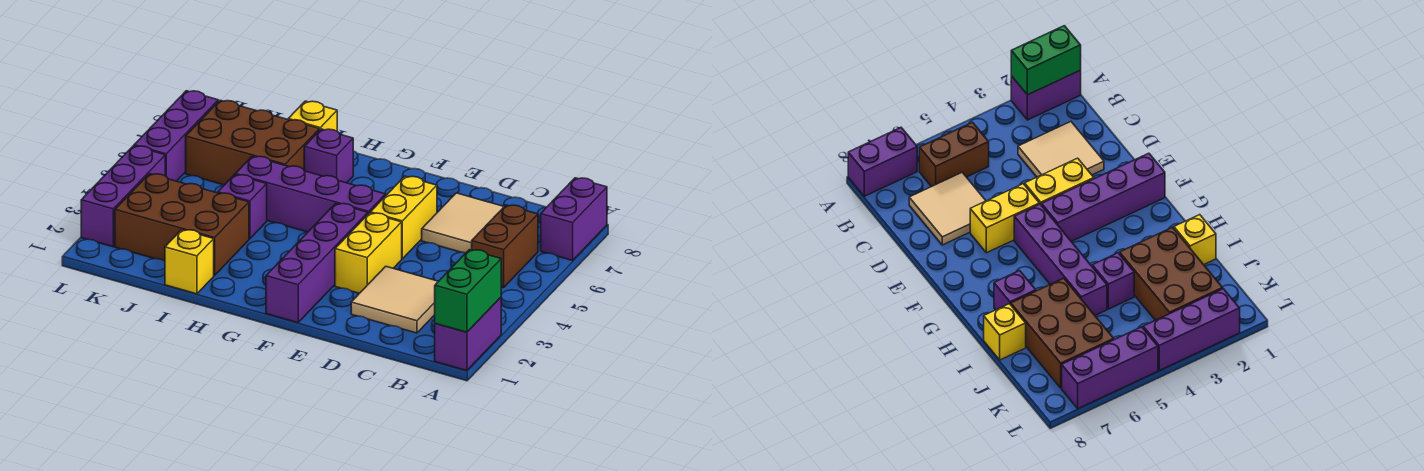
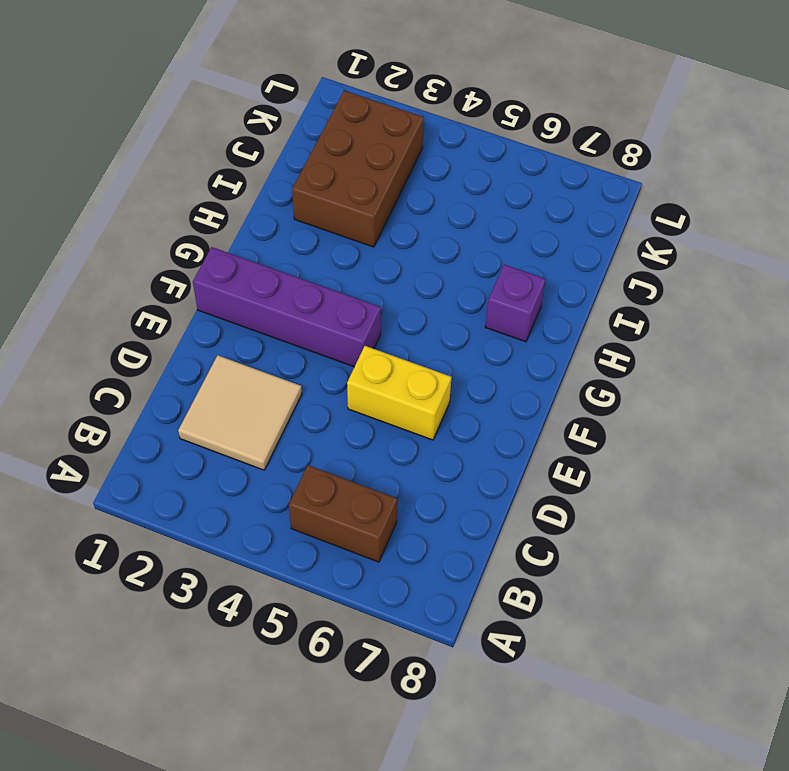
none -> purple 1x2 brick [435,297,501,371]
none -> purple 1x2 brick [541,178,607,261]
none -> tan 2x2 tile [422,193,504,253]

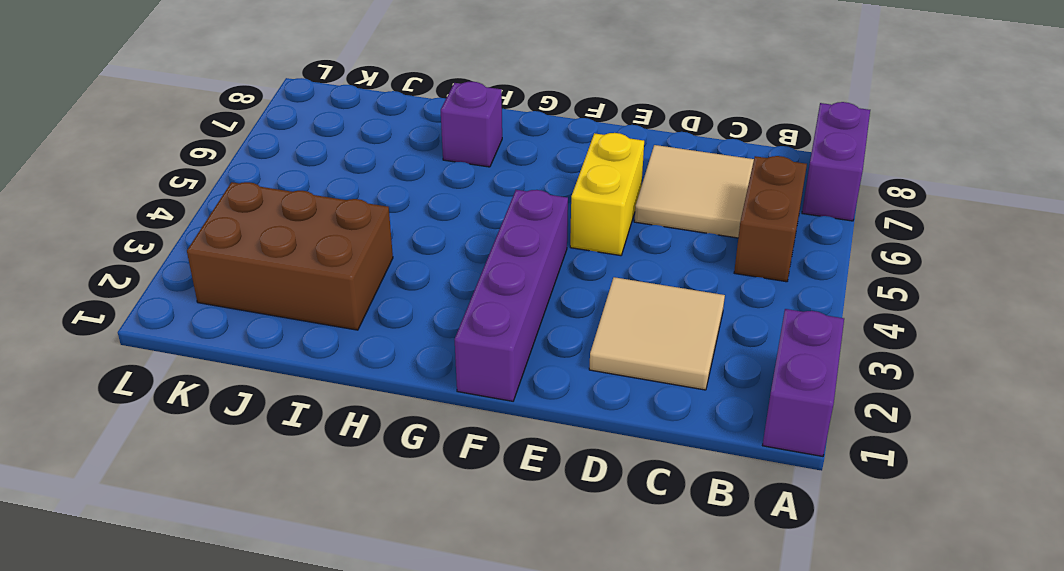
none -> yellow 1x2 brick [335,213,402,293]
none -> purple 1x4 brick [235,156,386,232]
none -> yellow 1x1 brick [165,230,214,294]

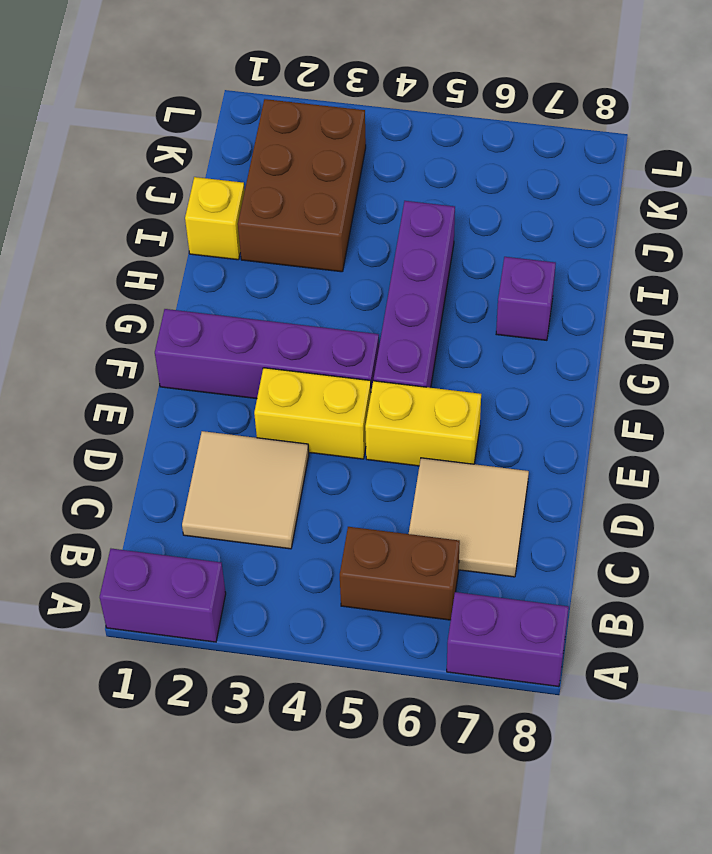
none -> purple 1x1 brick [218,175,267,239]
none -> brown 2x3 brick [186,100,320,185]
none -> yellow 1x1 brick [288,101,337,131]

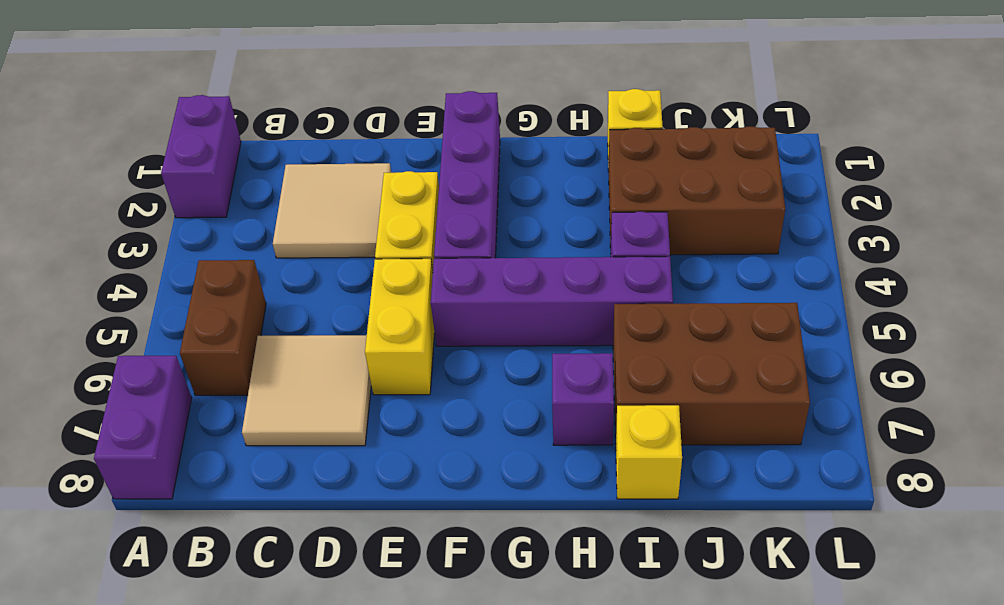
none -> purple 1x3 brick [81,146,165,247]
none -> purple 1x3 brick [134,91,218,181]
none -> green 1x2 brick [435,250,501,332]

